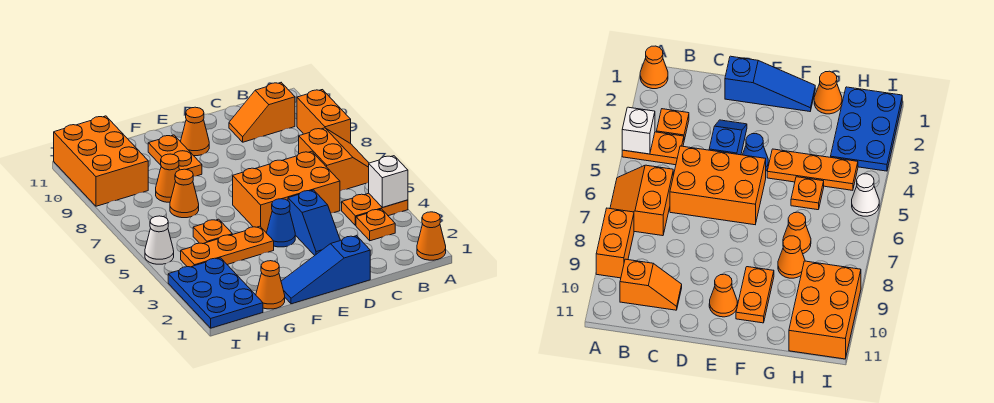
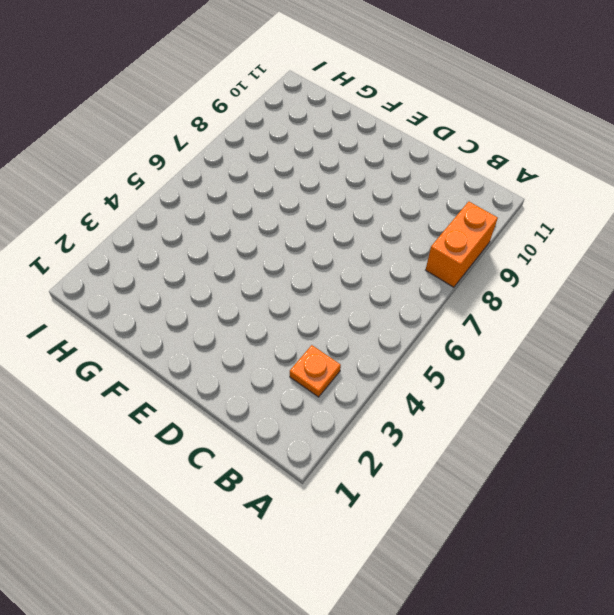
none -> orange 1x1 cone [417,212,446,260]
none -> orange 1x2 plate [342,193,408,226]
none -> orange 2x2 slope [299,128,369,191]

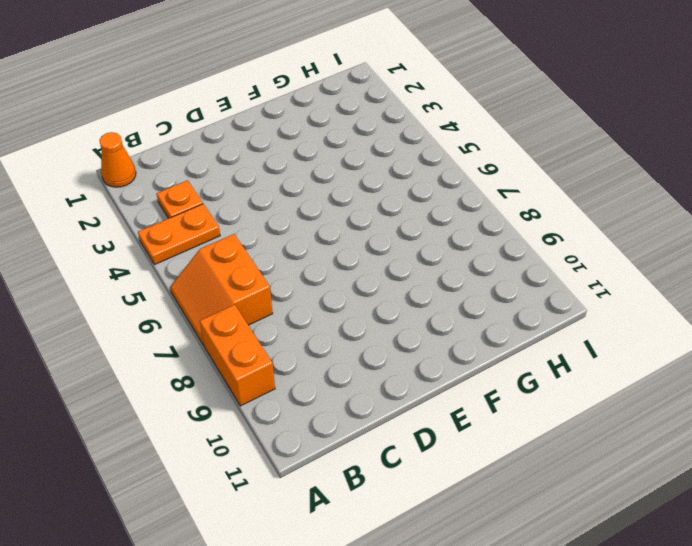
none -> orange 1x2 slope [229,83,295,142]
none -> orange 2x3 brick [233,151,340,233]
none -> blue 1x3 slope [281,236,370,304]

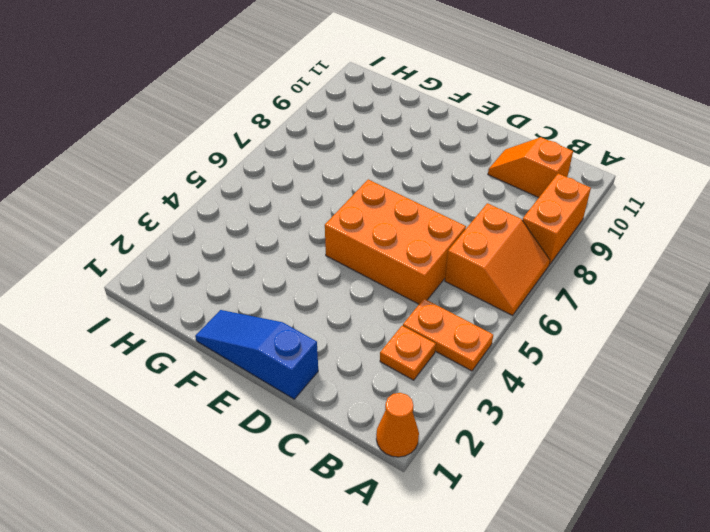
none -> blue 1x2 slope [288,190,340,255]
none -> blue 1x1 cone [267,199,295,247]
none -> orange 1x1 cone [181,107,209,156]

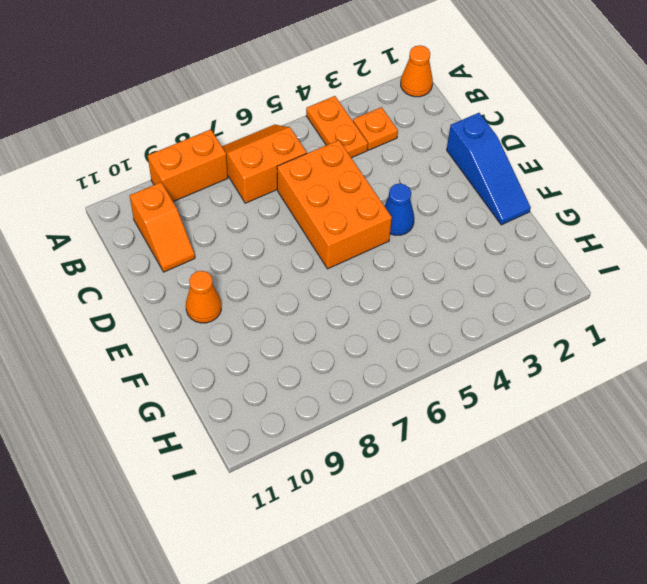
none -> blue 1x2 slope [288,190,340,255]
none -> orange 1x3 plate [181,226,274,267]
none -> orange 1x2 plate [148,135,202,176]

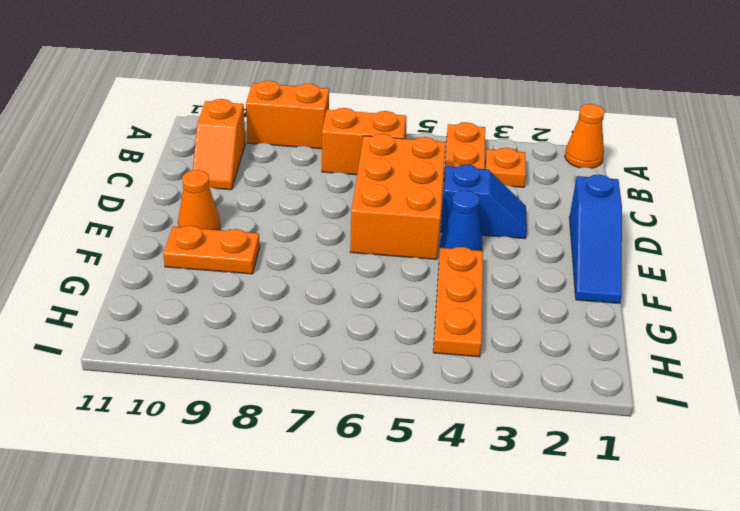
none -> orange 1x1 cone [256,261,285,309]
none -> orange 1x1 plate [193,219,232,244]
none -> orange 1x1 cone [170,169,199,218]

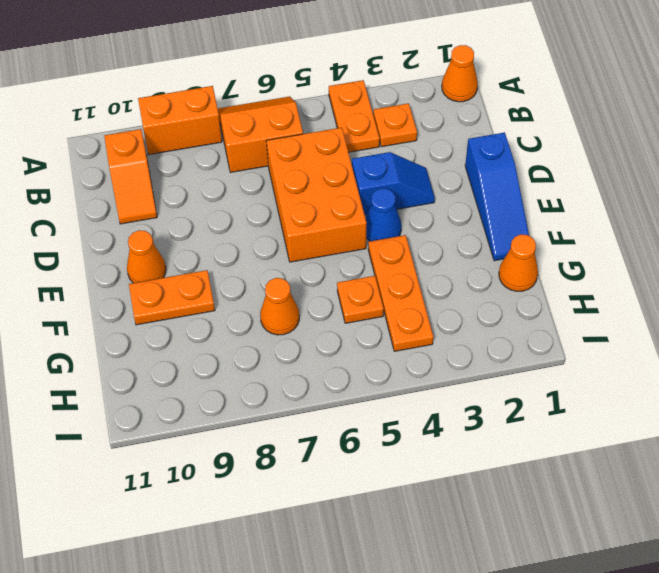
none -> orange 1x1 cone [156,154,179,202]
none -> blue 2x3 plate [168,258,263,328]
none -> orange 2x3 brick [54,116,148,206]

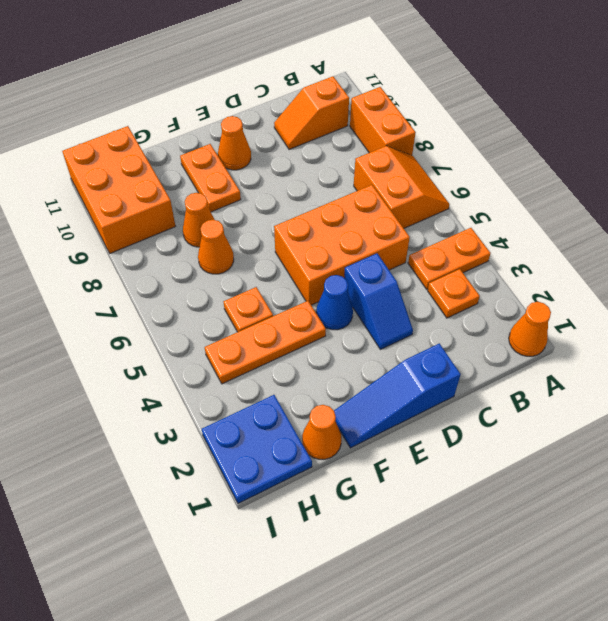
blue 2x2 plate [202,395,312,503] -> blue 2x3 plate [168,258,263,328]
none -> white 1x1 cone [145,216,174,264]
none -> white 1x1 brick [369,156,408,207]

